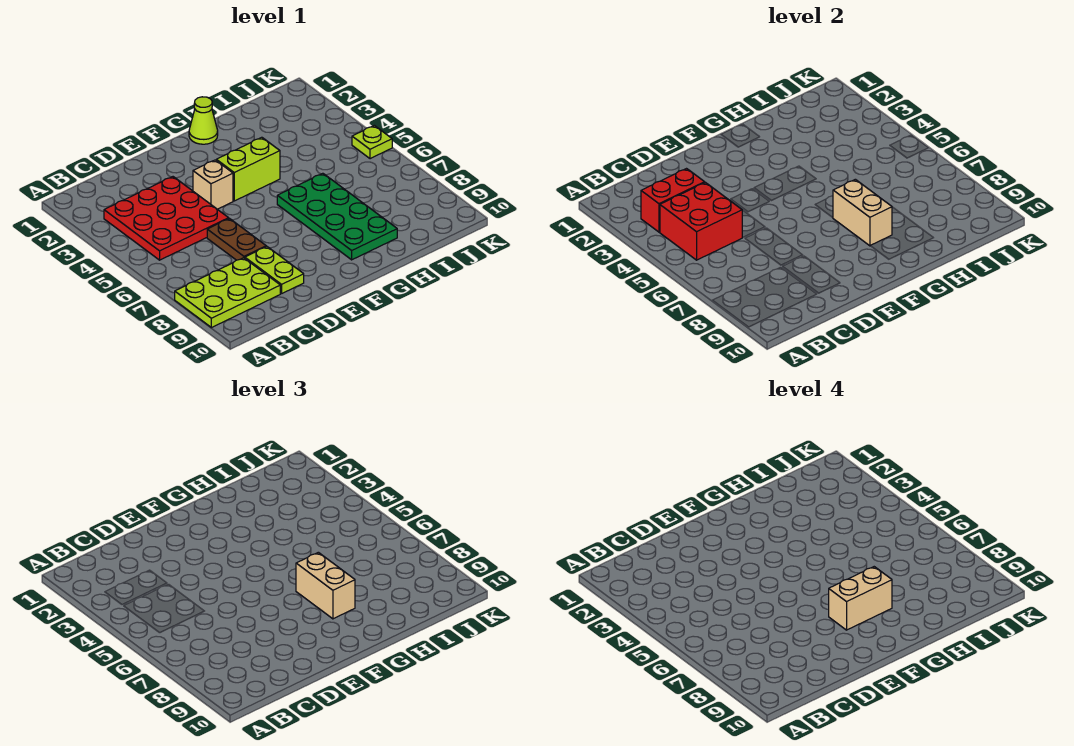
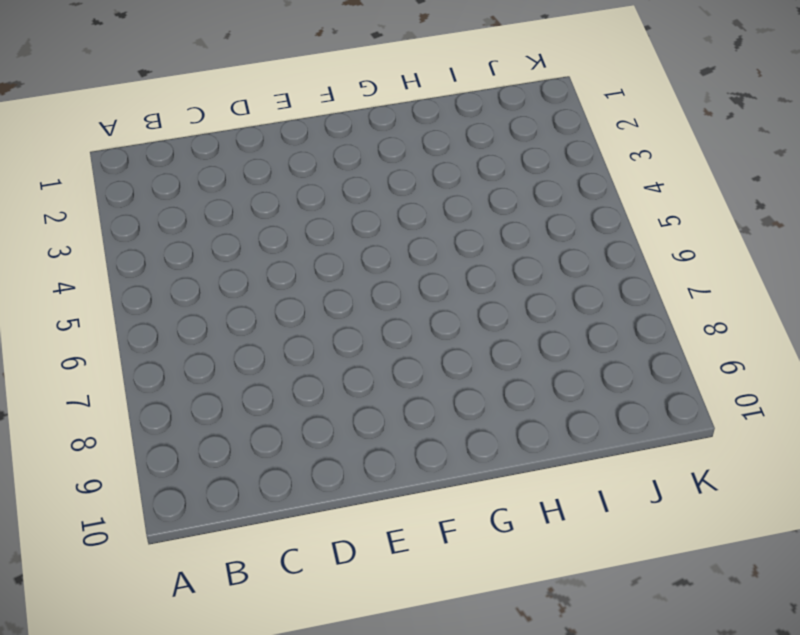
none -> lime 2x3 plate [175,258,280,328]
none -> red 3x3 plate [104,177,229,260]
none -> brown 1x2 plate [207,219,266,260]

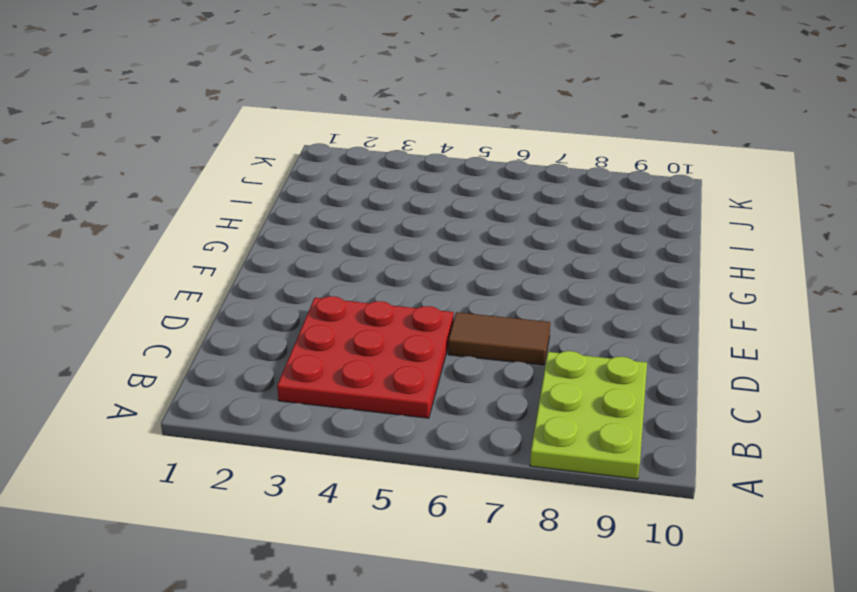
brown 1x2 tile [448,312,550,365] -> brown 1x2 plate [207,219,266,260]
none -> lime 1x2 plate [245,247,304,294]
none -> tan 1x1 brick [193,160,233,209]
none -> lime 1x2 brick [216,137,280,201]

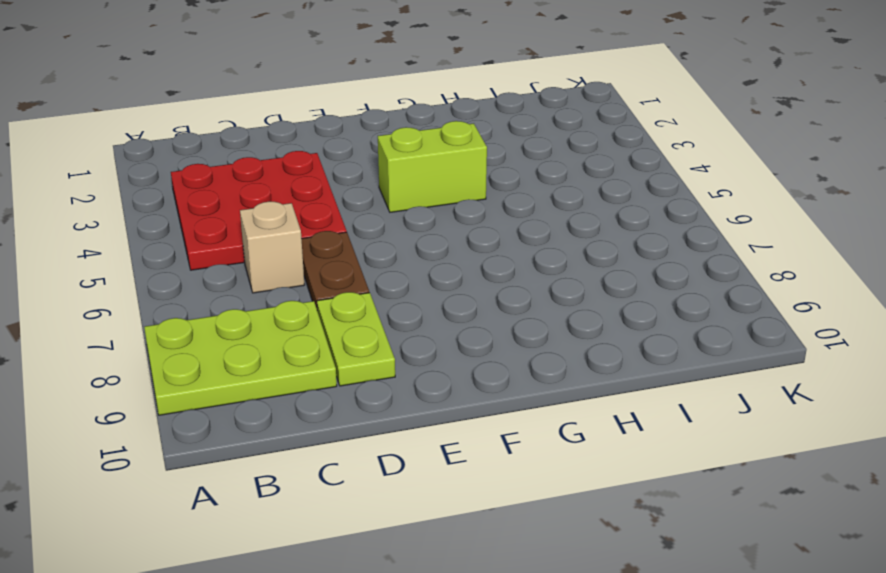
tan 1x1 brick [240,201,304,293] -> tan 1x1 brick moved to [193,160,233,209]
none -> lime 1x1 cone [189,97,218,144]
none -> green 2x4 plate [277,173,397,260]
none -> lime 1x1 plate [352,125,392,159]

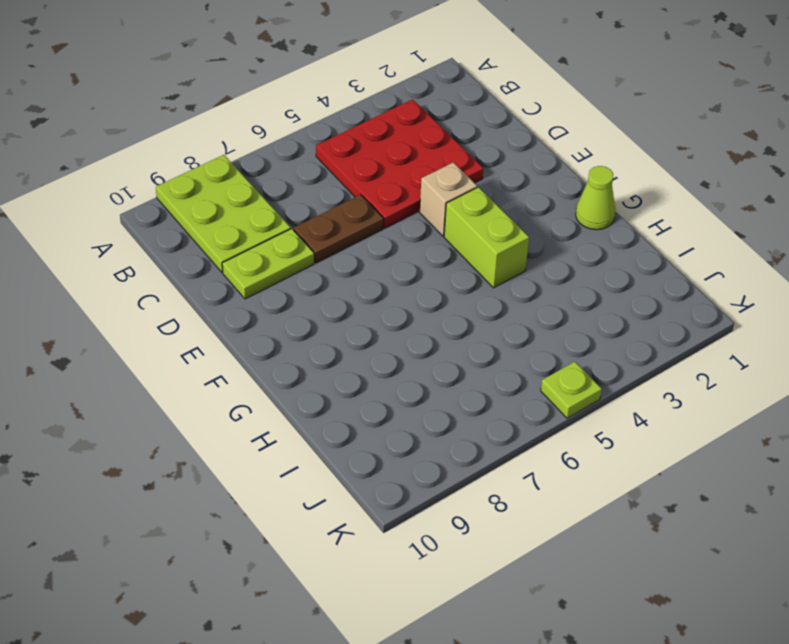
none -> green 2x4 plate [277,173,397,260]
none -> red 1x2 brick [641,169,705,232]
none -> red 2x2 brick [660,183,742,260]

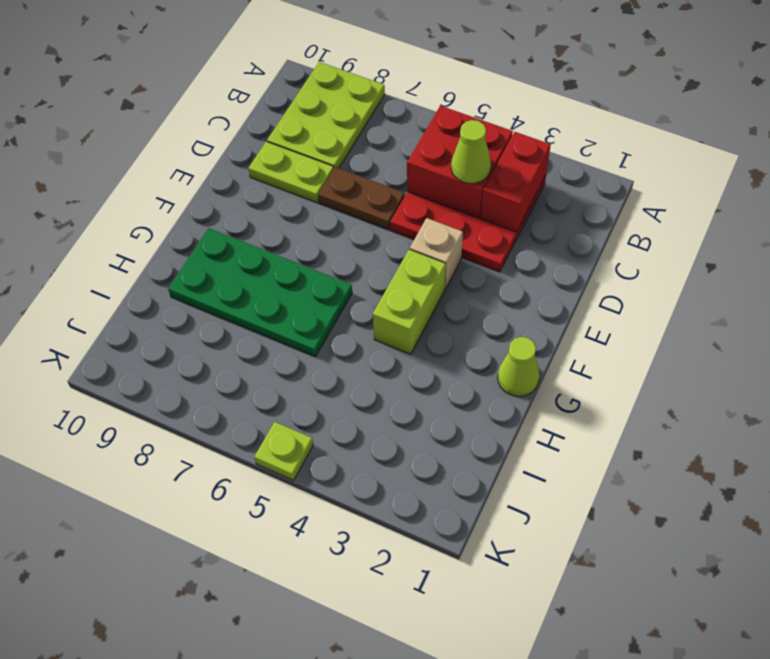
lime 1x1 cone [451,120,491,183] -> none
none -> tan 1x2 brick [833,179,892,246]
none -> tan 1x2 brick [296,552,355,619]
none -> tan 1x2 brick [829,567,892,630]

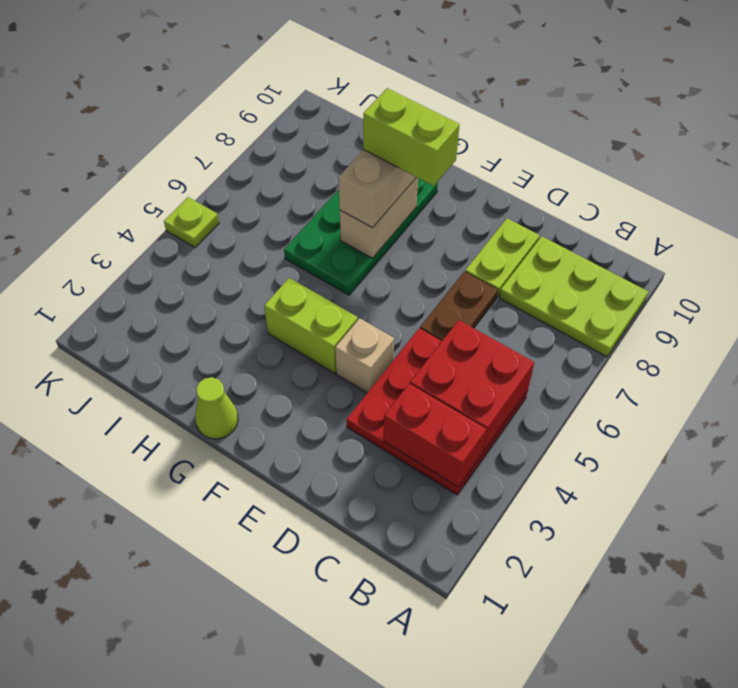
lime 1x2 brick [363,88,460,186] -> tan 1x2 brick [829,567,892,630]

